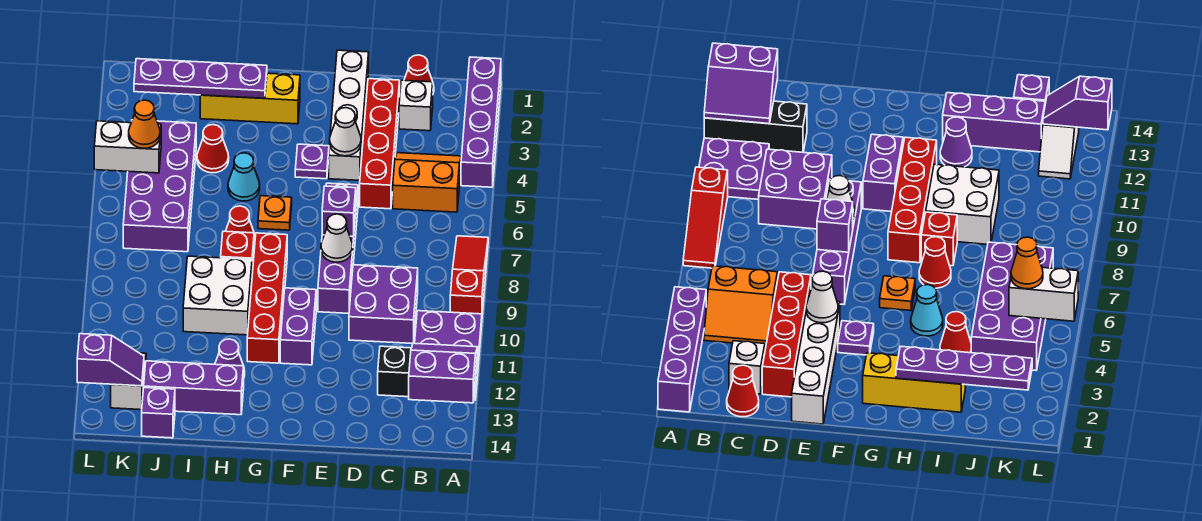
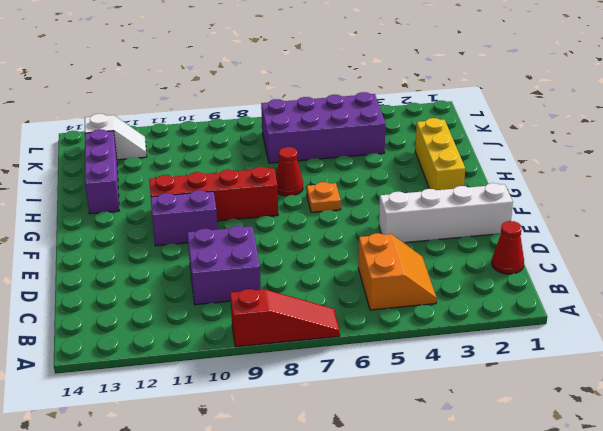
none -> purple 1x4 brick [461,57,501,187]
none -> purple 2x2 plate [415,311,482,364]
none -> black 1x3 brick [378,346,478,400]
none -> white 1x1 brick [399,80,433,131]

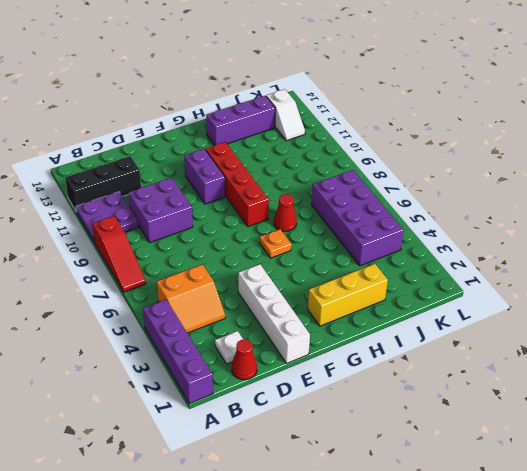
white 1x1 plate [215,331,243,364] -> white 1x1 brick [399,80,433,131]
none -> red 1x4 brick [360,79,400,209]
none -> purple 1x4 brick [318,183,358,313]
none -> purple 1x1 plate [295,144,329,179]
none -> cyan 1x1 cone [228,153,260,201]

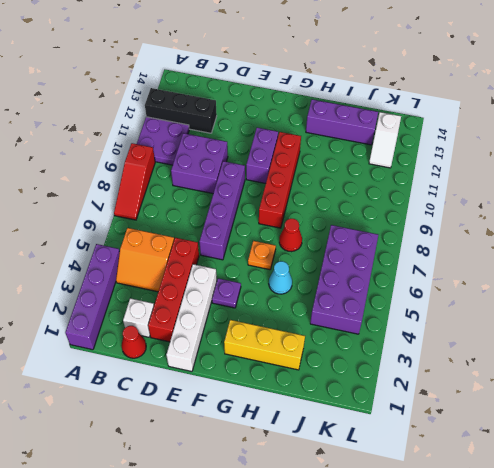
none -> red 1x1 brick [221,231,254,274]
none -> white 2x2 brick [183,256,252,335]
none -> purple 1x1 cone [215,339,245,376]
none -> red 1x1 cone [197,125,229,173]

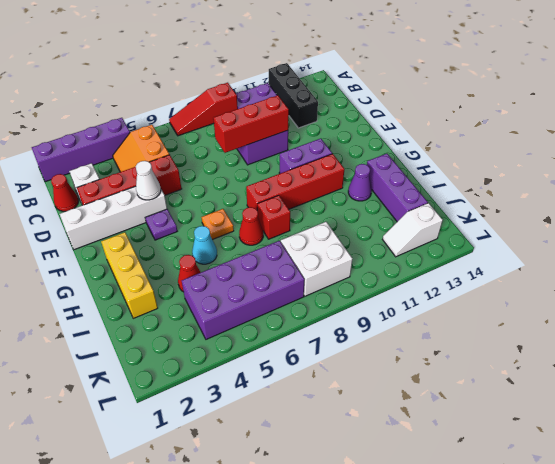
red 1x3 brick [213,95,289,153] -> none
white 2x2 brick [281,222,352,296] -> white 2x2 brick moved to [183,256,252,335]
none -> purple 1x4 brick [318,183,358,313]
none -> purple 1x1 brick [142,388,175,438]
none -> purple 2x2 slope [409,343,478,403]
none -> purple 1x1 brick [322,186,356,237]

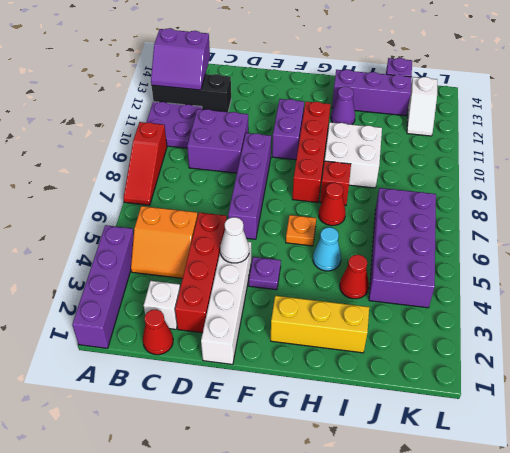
none -> purple 1x1 brick [322,186,356,237]
none -> white 1x1 cone [321,214,353,262]
none -> purple 1x4 plate [134,59,267,98]
none -> white 1x2 brick [94,121,161,173]

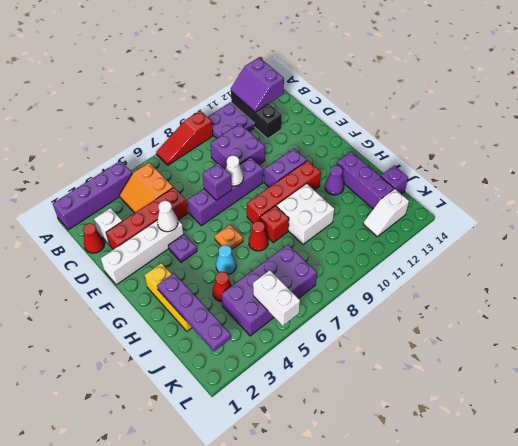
none -> purple 1x2 slope [77,334,144,386]
none -> orange 1x1 cone [129,100,160,148]

